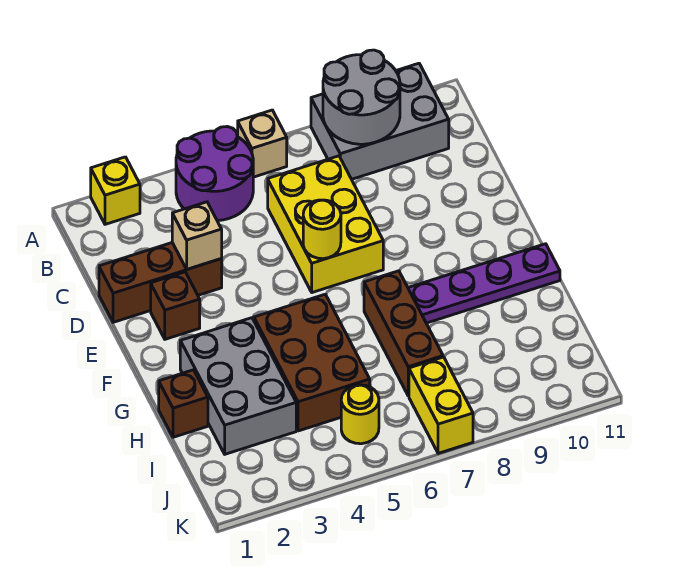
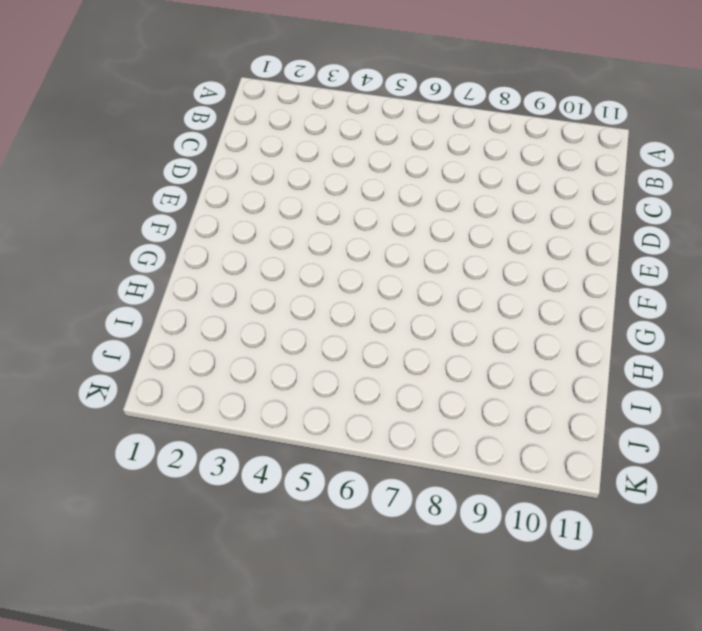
none -> yellow 1x1 brick [91,157,140,224]
none -> purple 2x2 round brick [176,127,253,221]
none -> tan 1x1 brick [238,110,287,177]

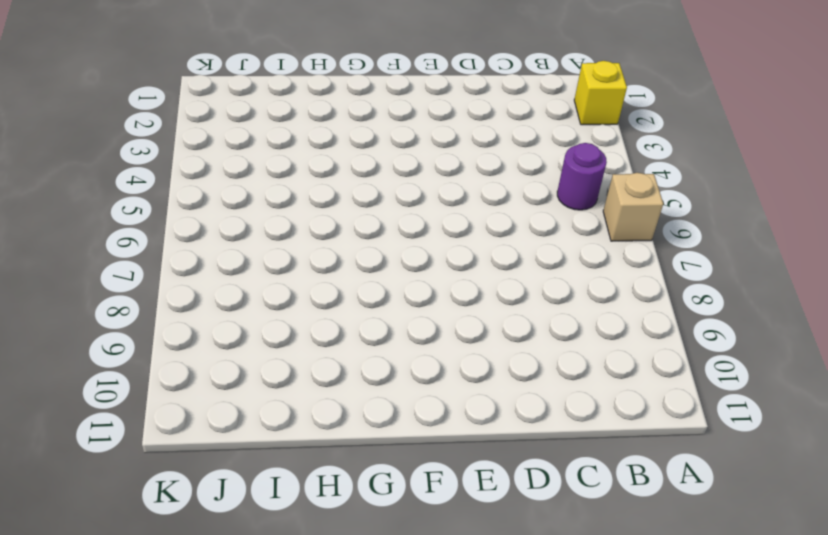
purple 1x1 round brick [557,143,607,210] -> purple 2x2 round brick [176,127,253,221]
none -> grey 2x3 brick [311,63,449,179]
none -> yellow 2x3 brick [268,156,383,293]
none -> brown 1x3 brick [99,243,222,322]

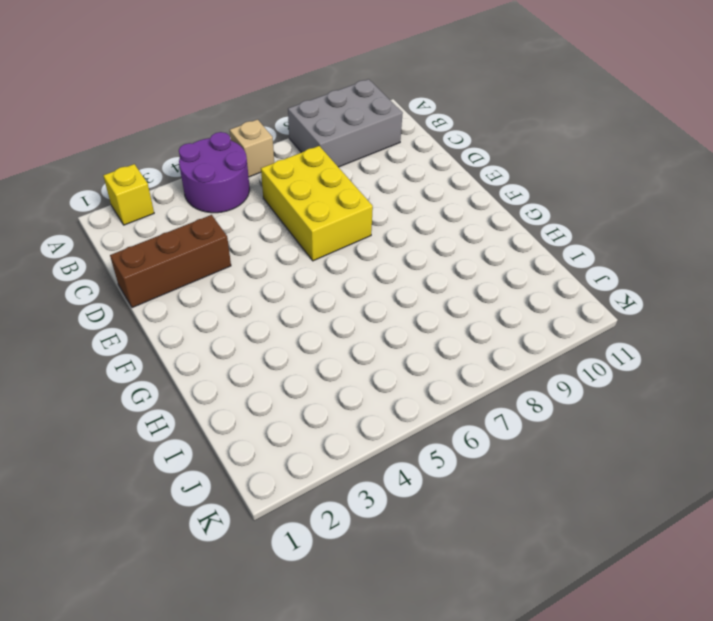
none -> brown 1x1 brick [151,272,200,339]
none -> grey 2x3 brick [180,318,296,454]
none -> brown 2x3 brick [254,294,370,431]

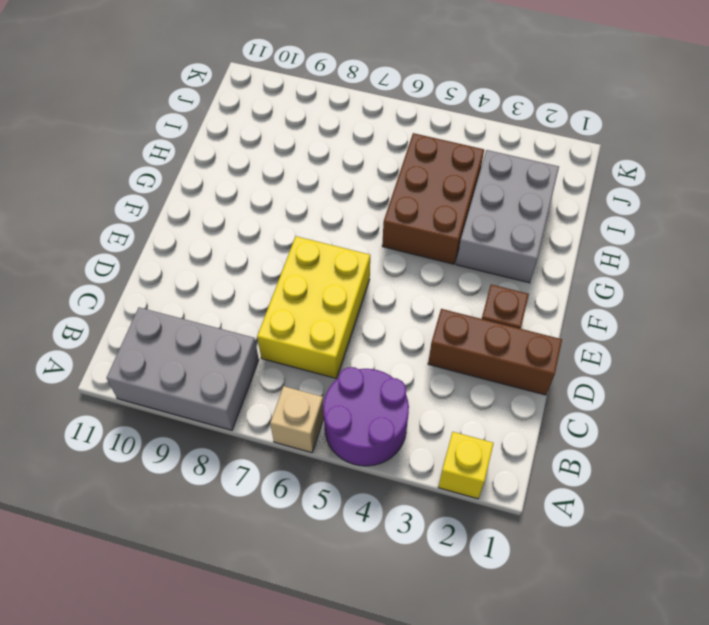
none -> brown 1x3 brick [364,271,443,396]
none -> purple 1x4 plate [408,244,560,323]
none -> brown 1x1 brick [159,370,208,437]

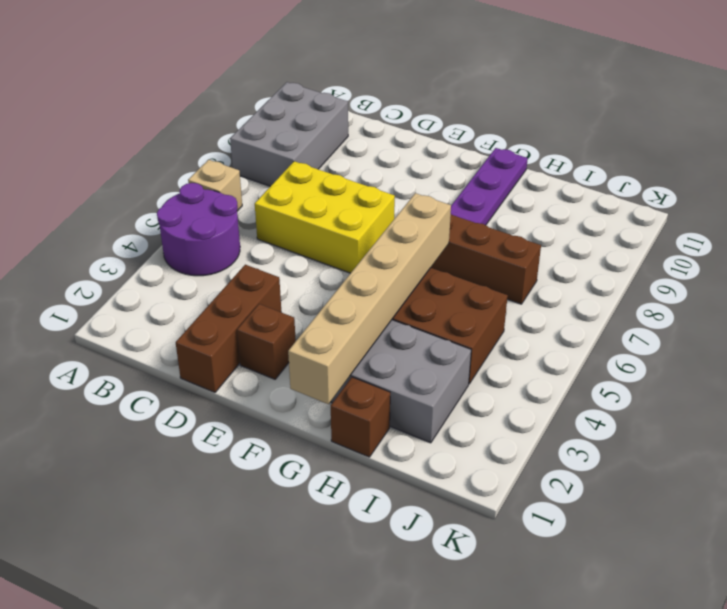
tan 1x6 brick [288,193,451,404] -> none
none -> yellow 1x1 brick [91,157,140,224]
none -> yellow 1x1 round brick [341,385,379,444]
none -> yellow 1x2 brick [409,357,473,453]

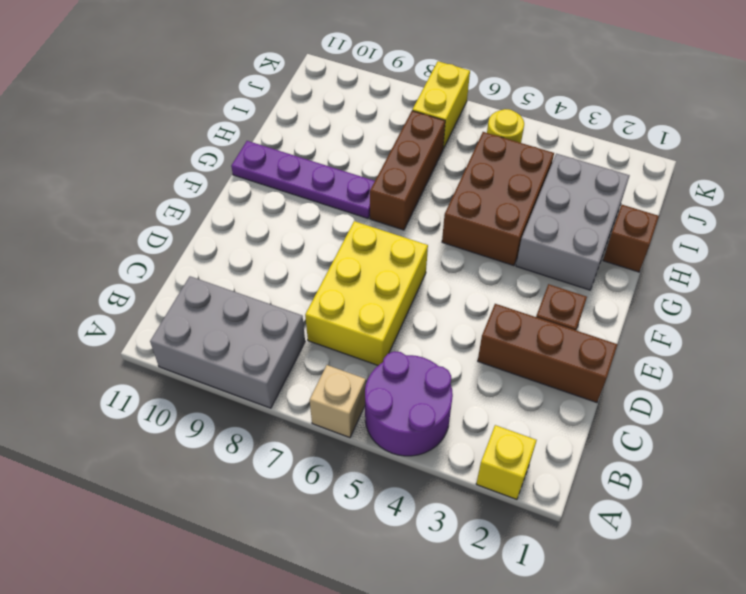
none -> grey 2x2 round brick [323,50,400,144]
none -> tan 1x1 brick [172,202,222,269]
none -> yellow 1x1 round brick [303,200,341,259]

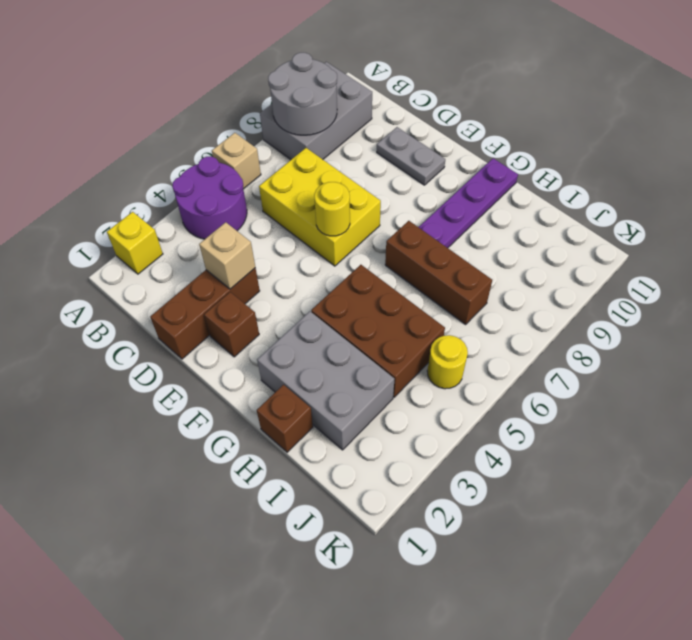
grey 1x2 plate [377,127,445,185] -> none
none -> yellow 1x2 brick [409,357,473,453]

